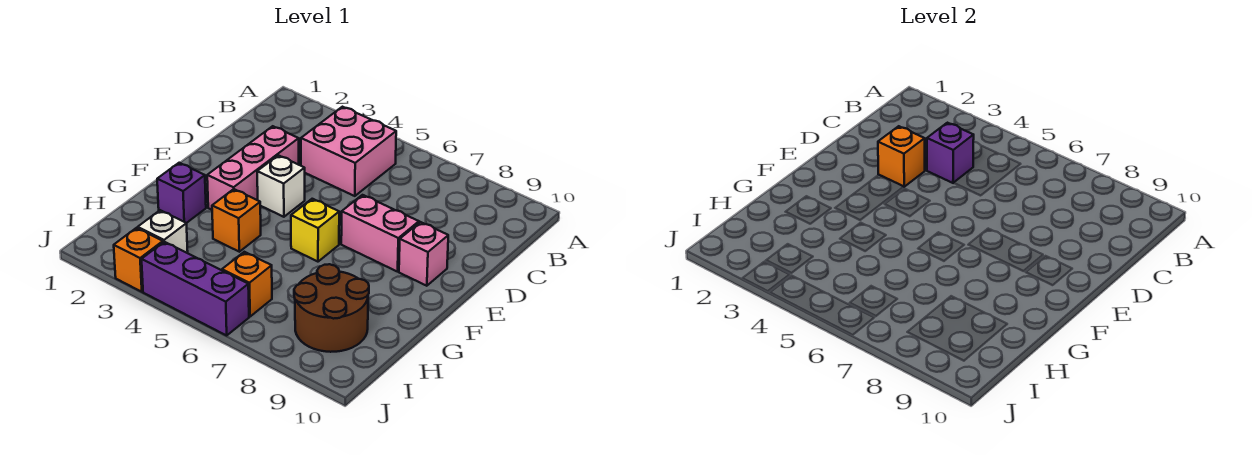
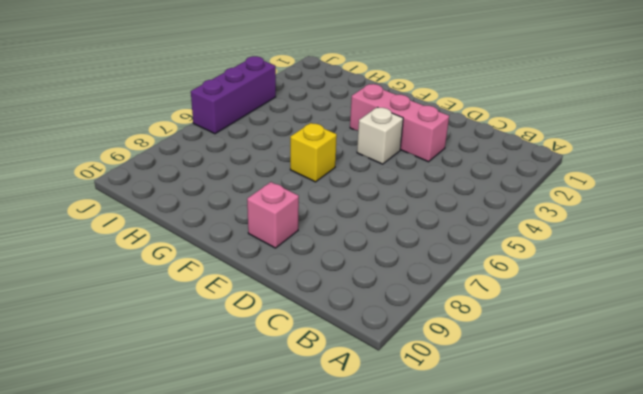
none -> pink 2x2 brick [301,107,396,196]
none -> pink 1x2 brick [341,195,419,272]
none -> purple 1x1 brick [157,163,206,223]

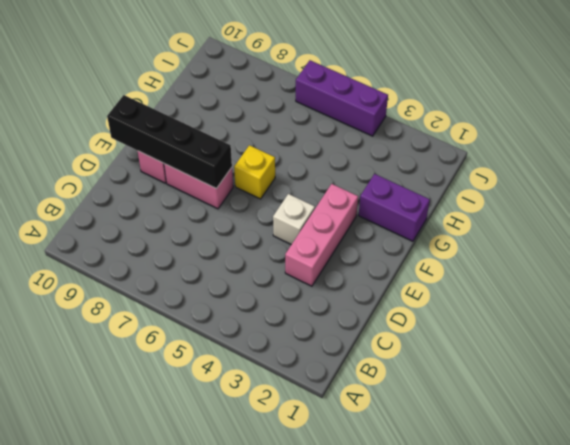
black 1x4 brick [107,95,232,189] -> none
purple 1x2 brick [359,174,430,241] -> purple 1x1 brick [157,163,206,223]
none -> pink 2x2 brick [301,107,396,196]
none -> orange 1x1 brick [212,189,261,252]
none -> brown 2x2 round brick [294,264,369,352]

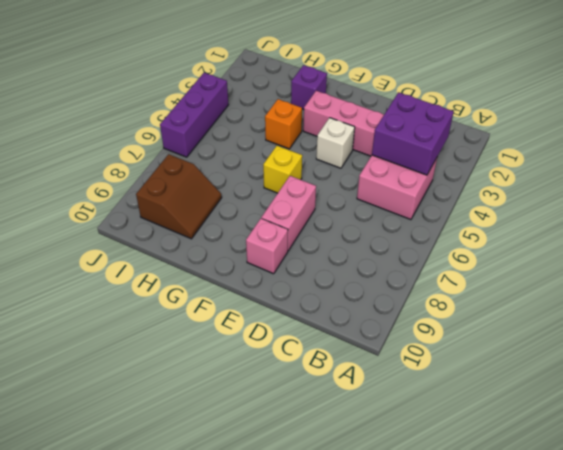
purple 2x2 brick [372,92,454,175] -> purple 1x1 brick [927,123,974,183]
brown 2x2 slope [136,154,222,239] -> brown 2x2 round brick [294,264,369,352]
none -> white 1x1 brick [138,210,188,253]
none -> orange 1x1 brick [222,252,272,317]
none -> orange 1x1 brick [114,228,163,292]

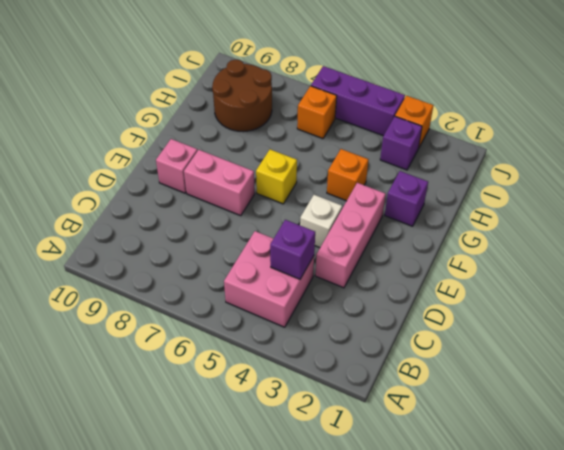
purple 1x1 brick [380,117,422,170] -> white 1x1 brick [138,210,188,253]
none -> orange 1x1 brick [878,126,925,187]

